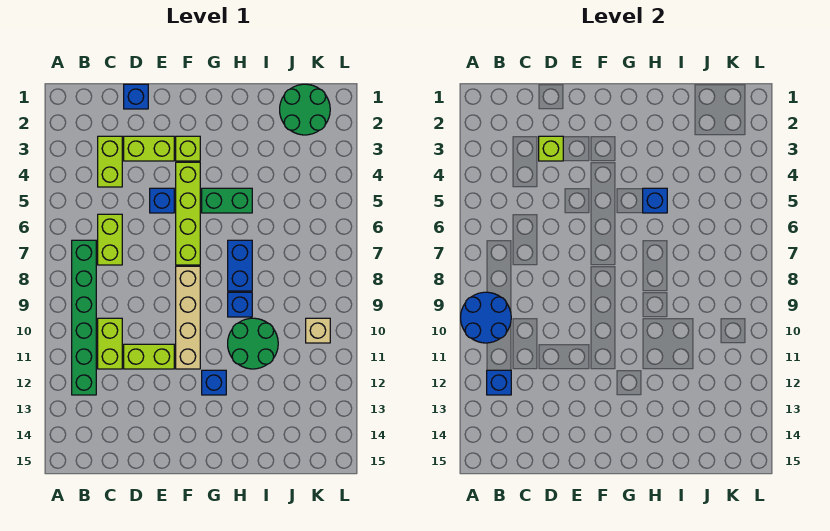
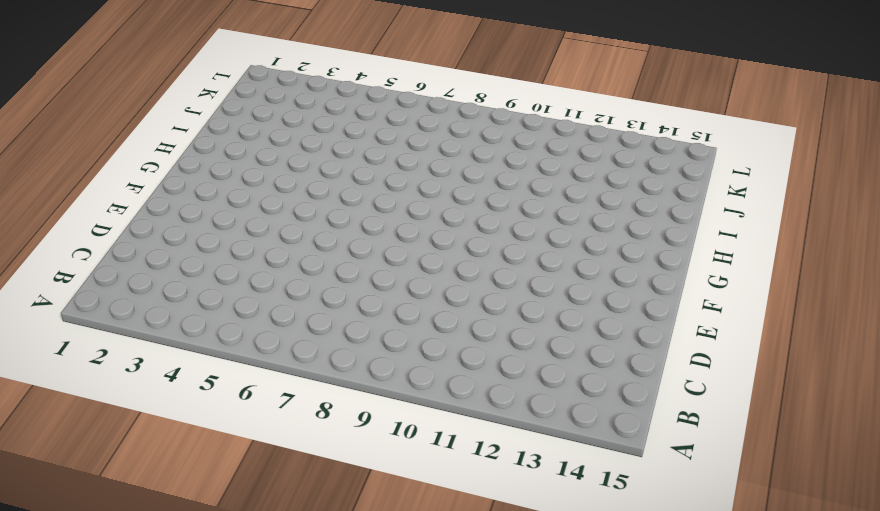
none -> green 1x6 brick [72,240,96,395]
none -> lime 1x2 brick [98,136,122,187]
none -> lime 1x2 brick [98,214,122,265]

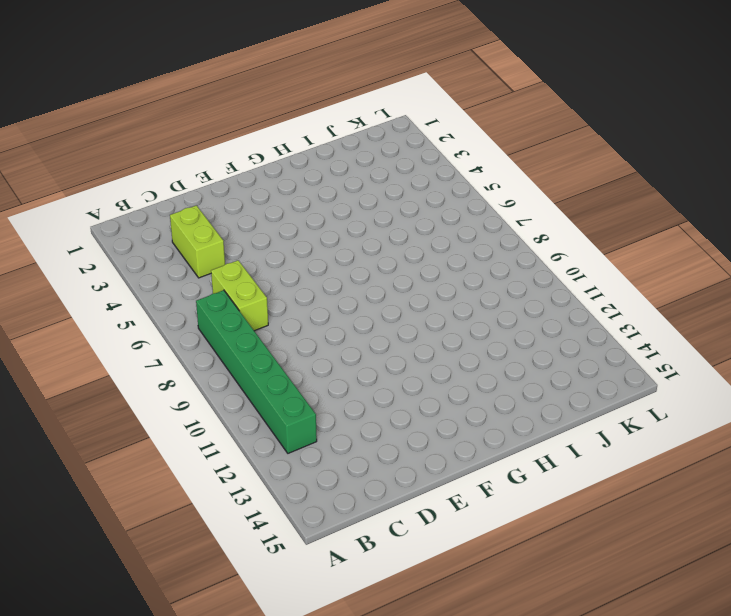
none -> lime 1x2 brick [98,318,122,369]
none -> blue 1x1 brick [124,84,148,109]
none -> lime 1x2 brick [124,136,174,161]

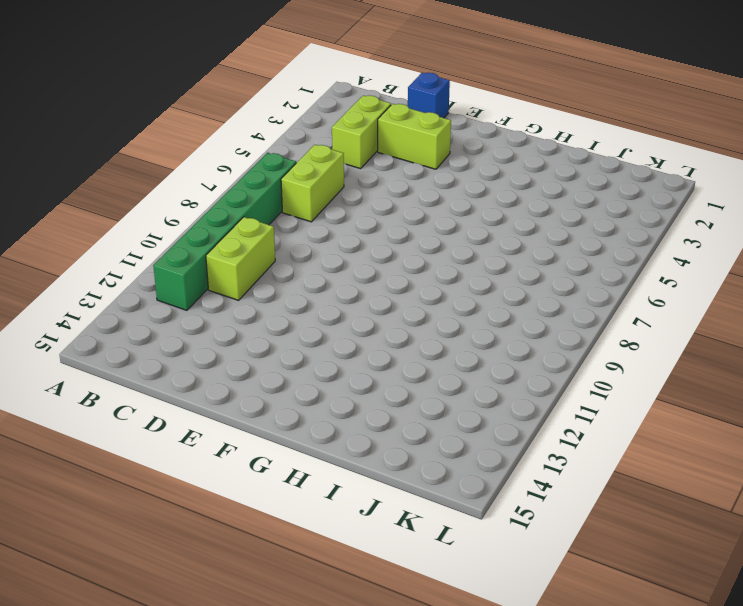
none -> lime 1x2 brick [124,344,174,369]
none -> blue 1x1 brick [150,188,174,213]
none -> lime 1x1 brick [176,136,200,161]

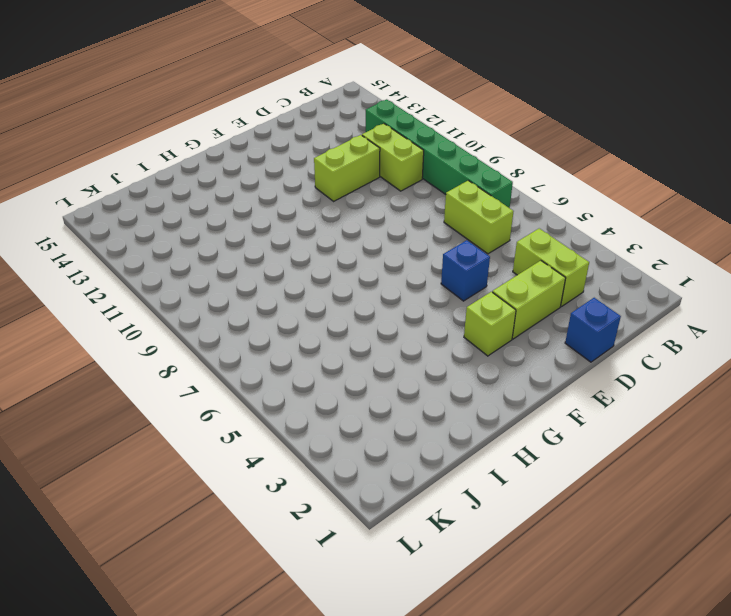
none -> lime 1x4 brick [176,162,200,265]
none -> tan 1x4 brick [176,266,200,369]
none -> green 1x2 brick [202,188,252,213]

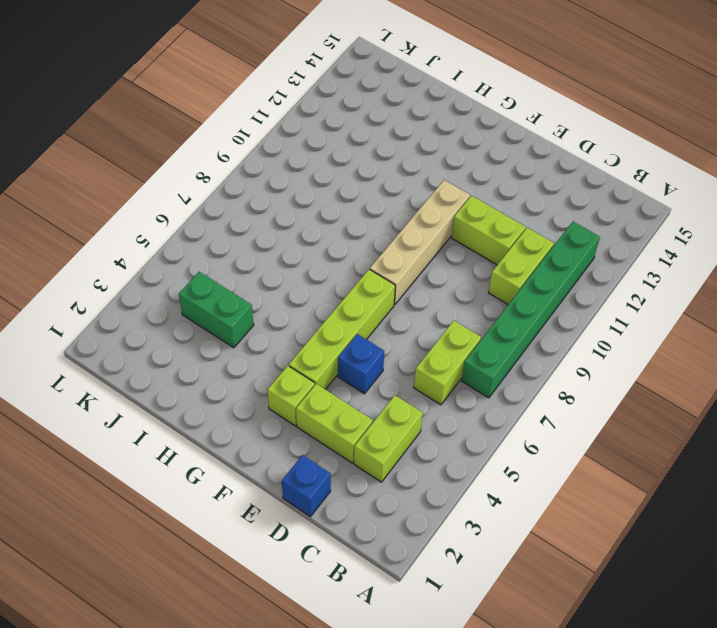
green 1x2 brick [179,272,254,348] -> green 1x2 brick moved to [202,188,252,213]
none -> blue 1x1 brick [202,370,226,395]
none -> blue 1x2 brick [228,240,252,291]
none -> blue 1x1 brick [228,292,252,317]

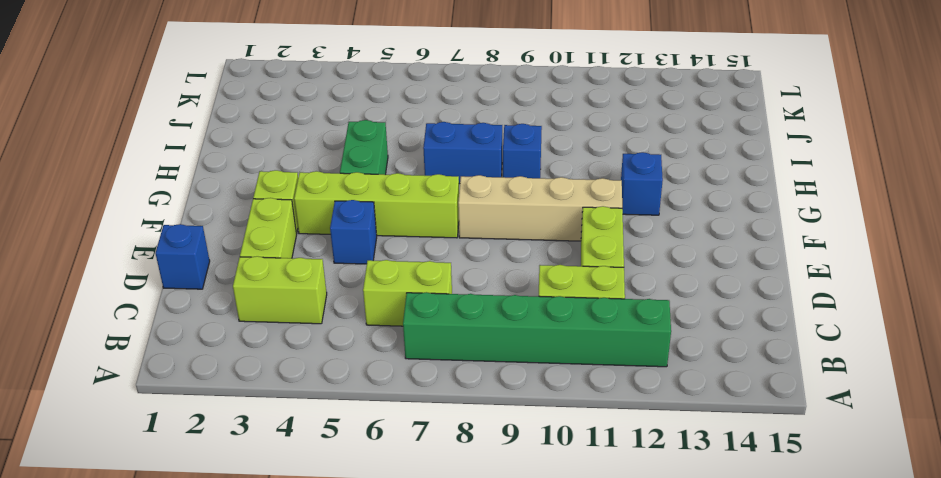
none -> green 2x2 round brick [228,318,278,369]
none -> green 2x2 round brick [280,84,330,135]
none -> tan 1x1 brick [306,318,330,343]

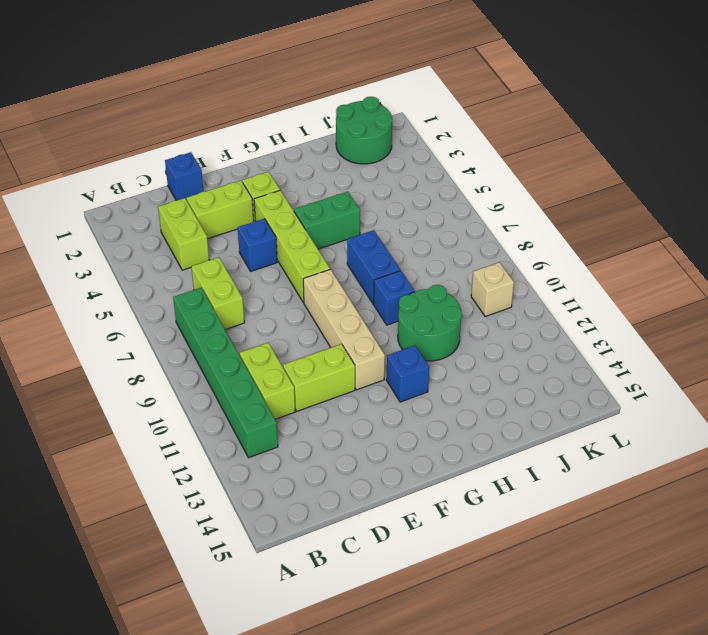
none -> blue 2x2 round brick [461,292,511,343]
none -> blue 1x1 brick [487,370,511,395]
none -> lime 1x1 brick [539,136,563,161]

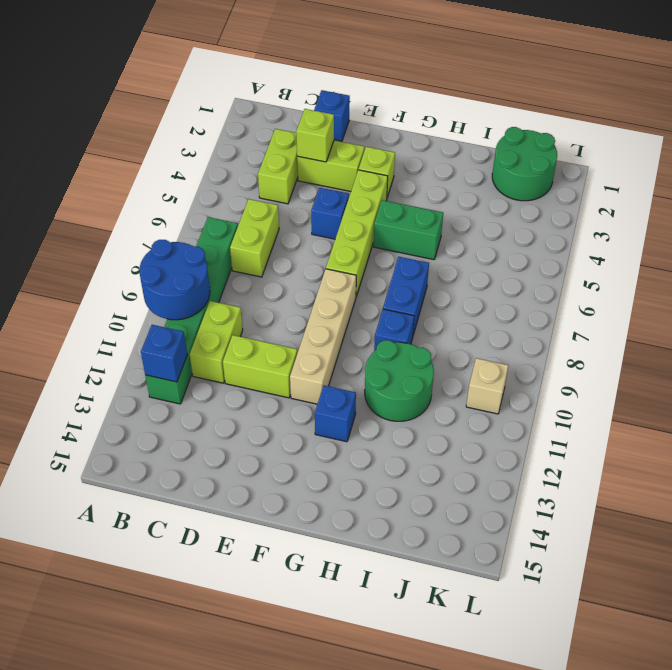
none -> blue 1x1 brick [643,188,667,213]

